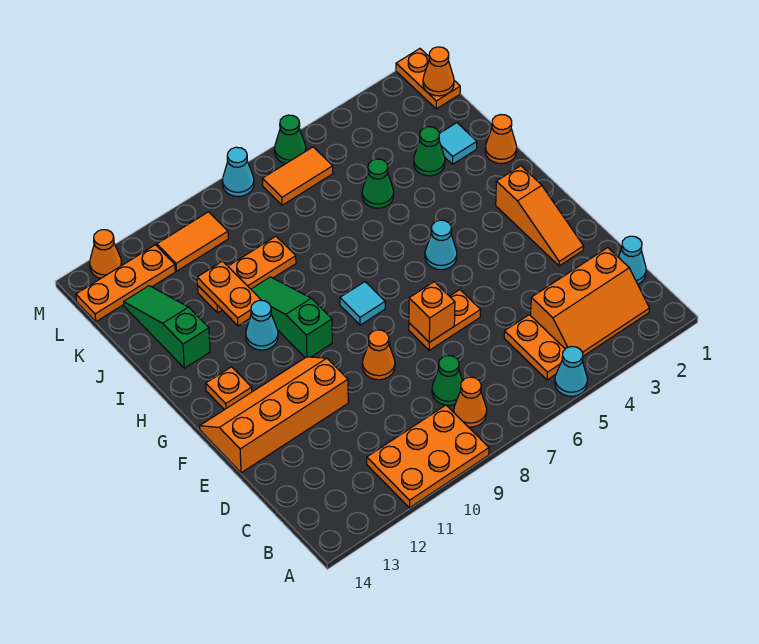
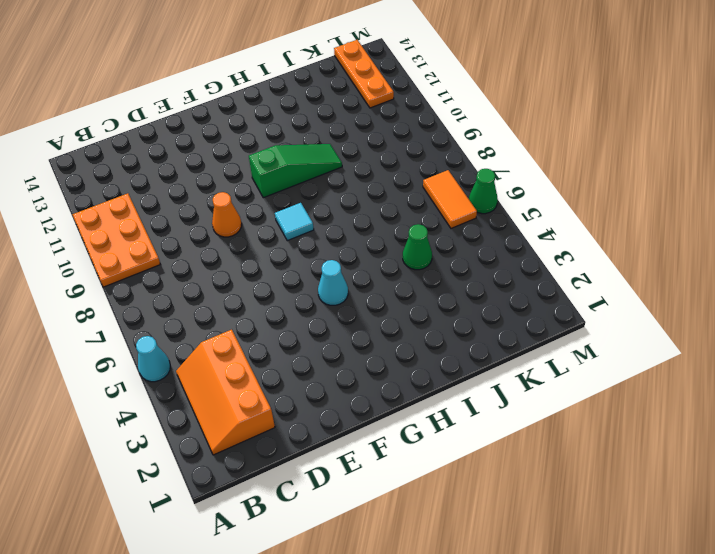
none -> orange 1x2 plate [504,315,565,380]
none -> orange 1x1 cone [454,377,487,427]
none -> cyan 1x1 cone [618,236,646,284]
none -> green 1x1 cone [432,356,463,405]

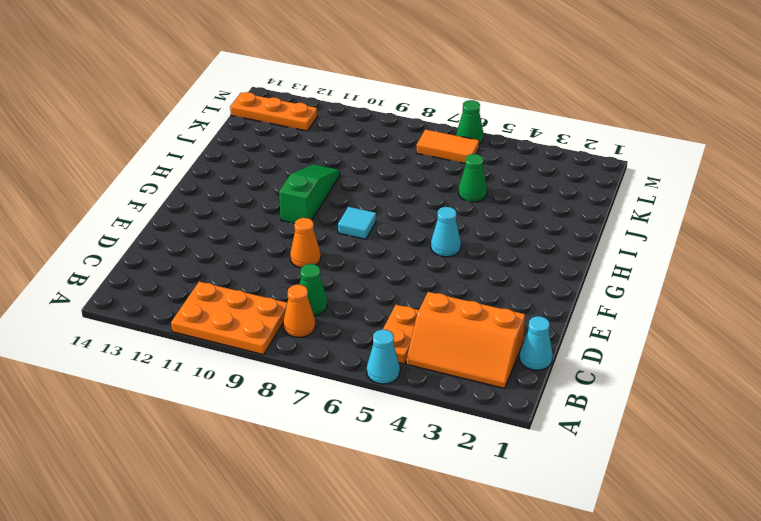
none -> orange 1x3 slope [496,166,584,266]
none -> orange 1x2 plate [409,290,481,350]
none -> orange 2x4 slope [200,357,348,473]
none -> orange 1x1 plate [206,367,252,410]

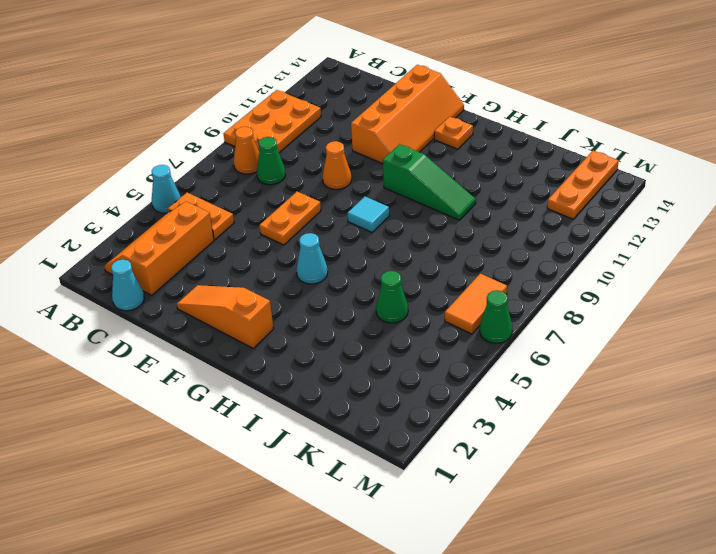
none -> cyan 1x1 cone [246,300,278,350]
none -> orange 1x1 cone [485,115,517,164]
none -> green 1x3 slope [124,286,210,368]
none -> cyan 1x1 tile [439,123,477,164]

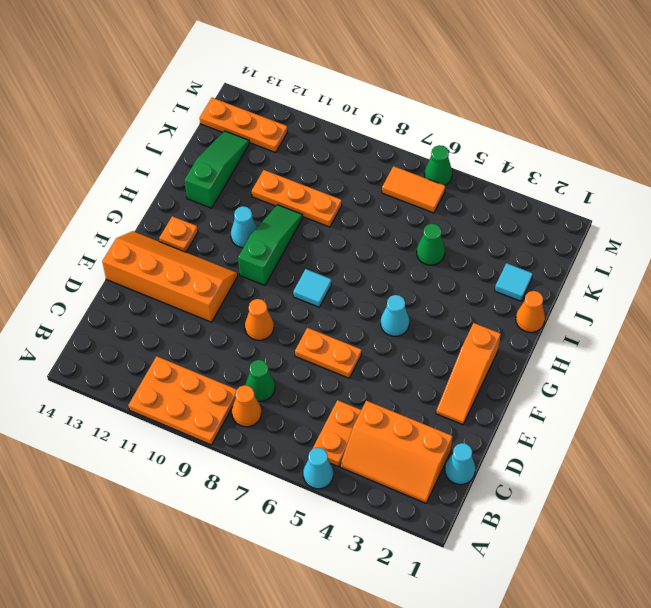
none -> green 1x1 cone [414,127,445,176]
none -> orange 1x2 plate [396,49,460,109]
none -> orange 1x2 tile [157,212,228,271]
none -> cyan 1x1 cone [222,147,254,197]

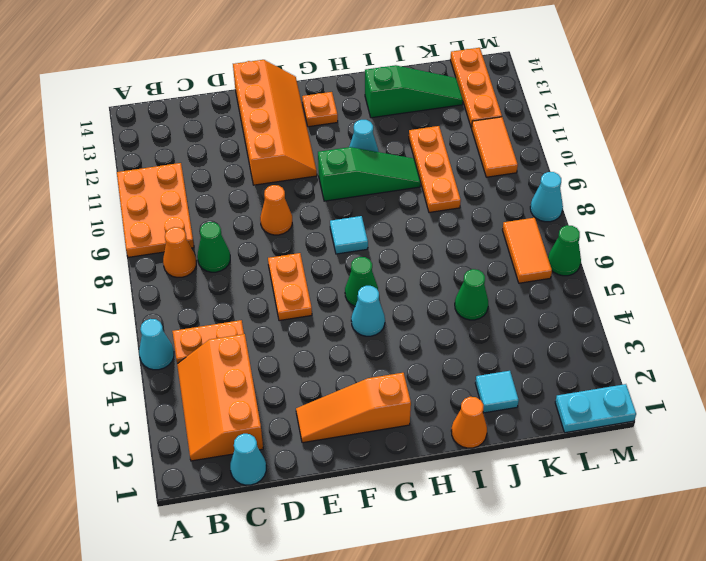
green 1x1 cone [345,257,378,306] -> green 1x1 cone moved to [414,127,445,176]
cyan 1x2 plate [555,384,636,433] -> orange 1x2 plate [396,49,460,109]
none -> orange 1x1 cone [90,230,122,278]
none -> orange 1x1 brick [409,282,455,342]
none -> orange 1x2 plate [197,261,262,326]
none -> orange 1x1 cone [423,47,454,96]

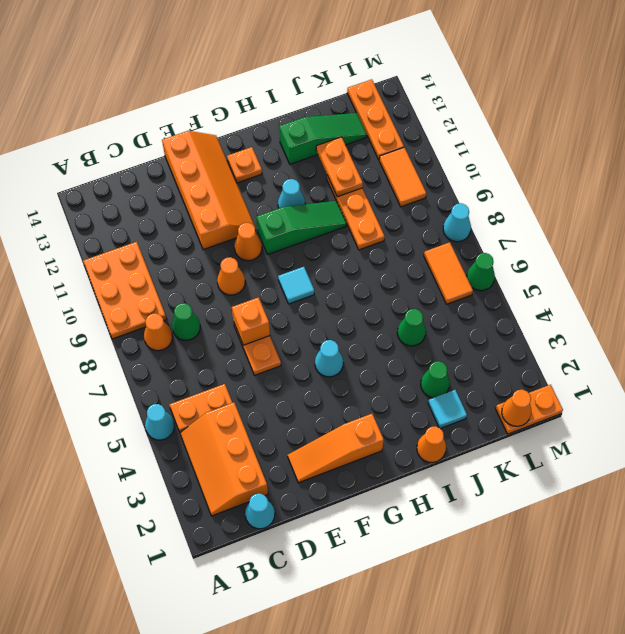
orange 1x1 cone [234,223,262,261] -> orange 1x1 cone moved to [90,230,122,278]
orange 1x2 plate [316,137,363,197] -> orange 1x2 plate turned to [197,261,262,326]

